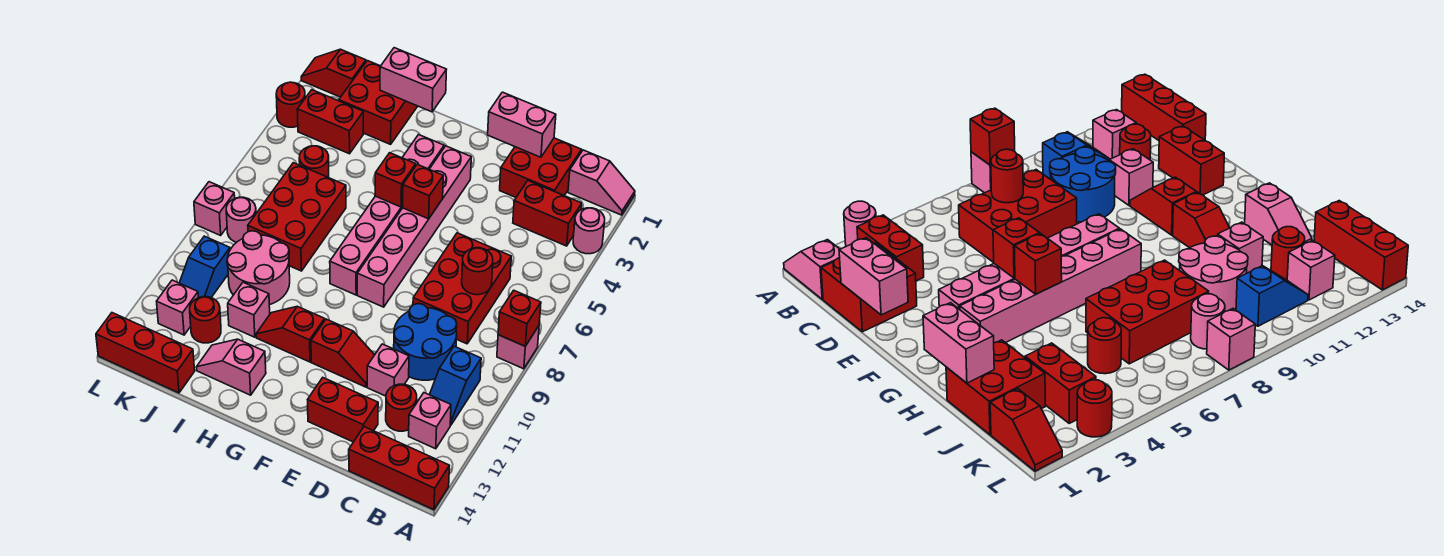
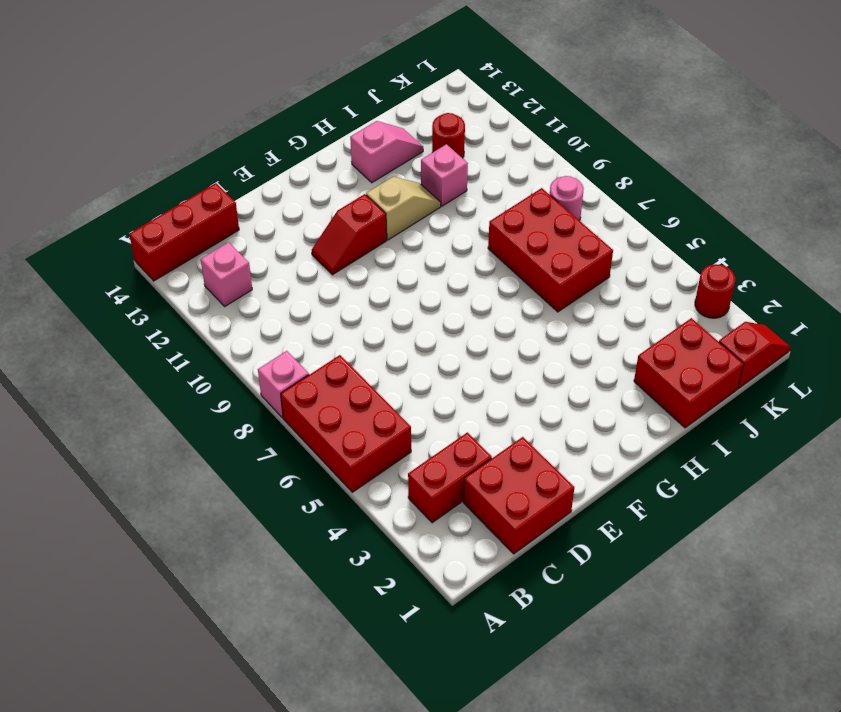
red 2x3 brick [281,355,411,492] -> red 2x3 brick moved to [413,233,511,344]
tan 1x2 slope [366,177,441,240] -> red 1x2 slope [256,306,325,362]
none -> pink 1x2 slope [568,150,635,215]
none -> pink 1x1 round brick [573,208,605,254]
none -> blue 1x2 slope [430,346,481,425]
none -> blue 2x2 round brick [394,304,457,380]

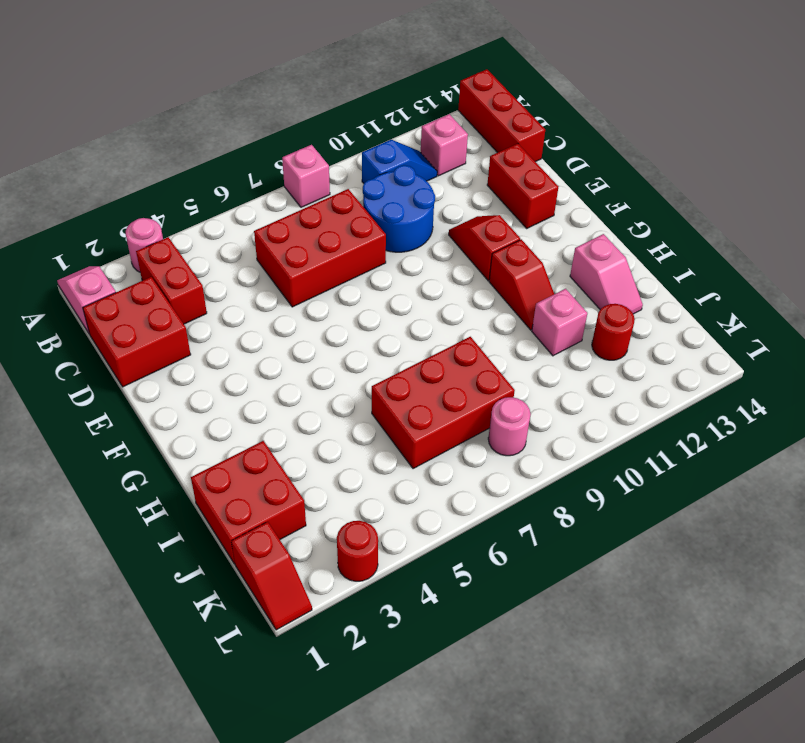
none -> red 1x1 round brick [386,384,417,431]
none -> pink 1x1 brick [367,344,409,396]
none -> pink 1x6 brick [357,146,471,307]
none -> pink 1x6 brick [330,135,444,295]

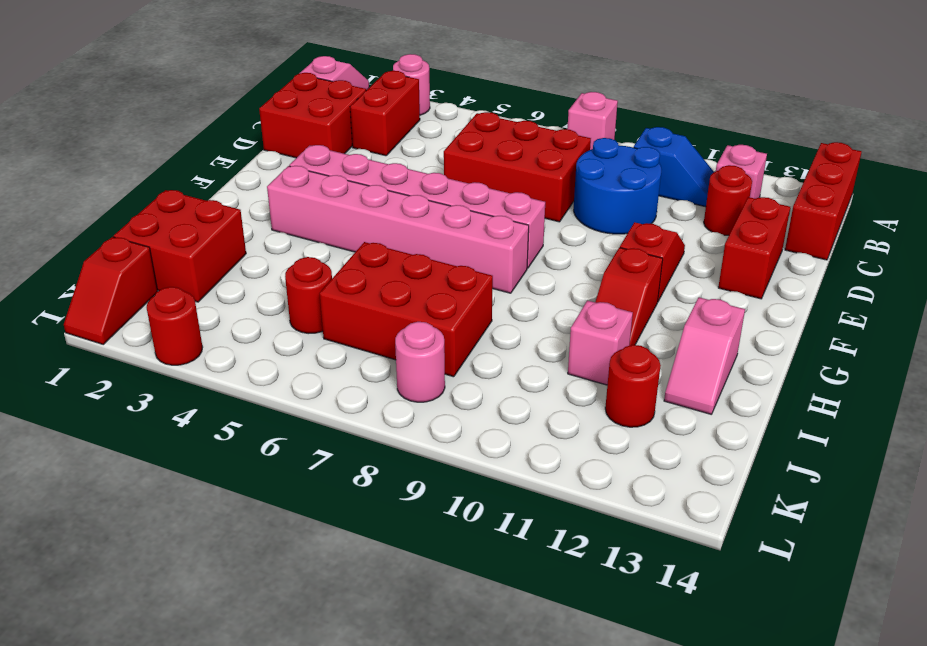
none -> pink 1x1 brick [367,344,409,396]
none -> pink 2x2 round brick [227,231,290,305]
none -> red 1x2 brick [297,90,363,154]
none -> red 1x3 brick [96,313,195,393]

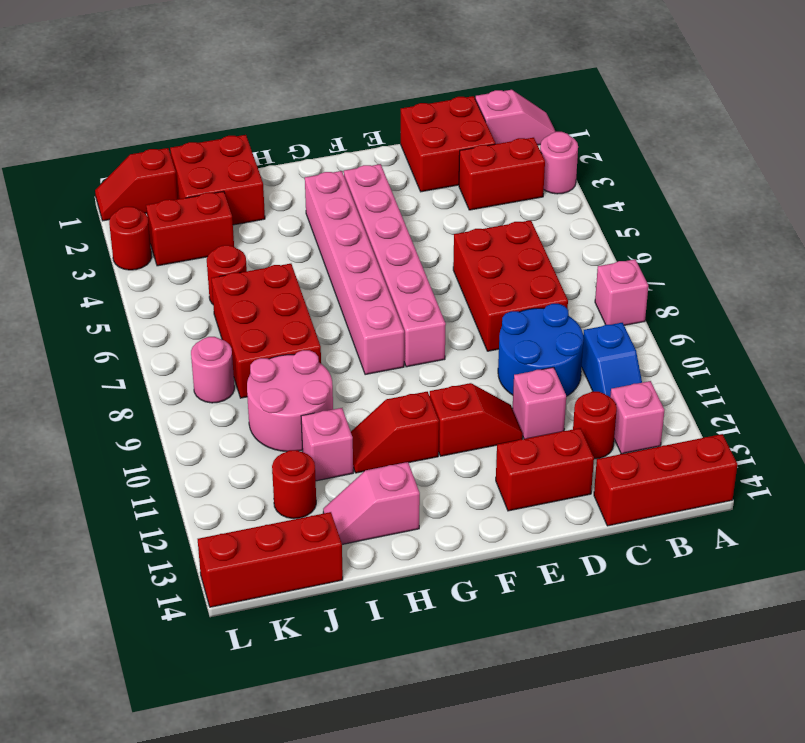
none -> blue 1x2 slope [180,236,230,298]
none -> pink 1x1 brick [157,280,198,335]
none -> pink 1x1 brick [194,182,235,235]
none -> red 1x1 brick [498,290,541,346]

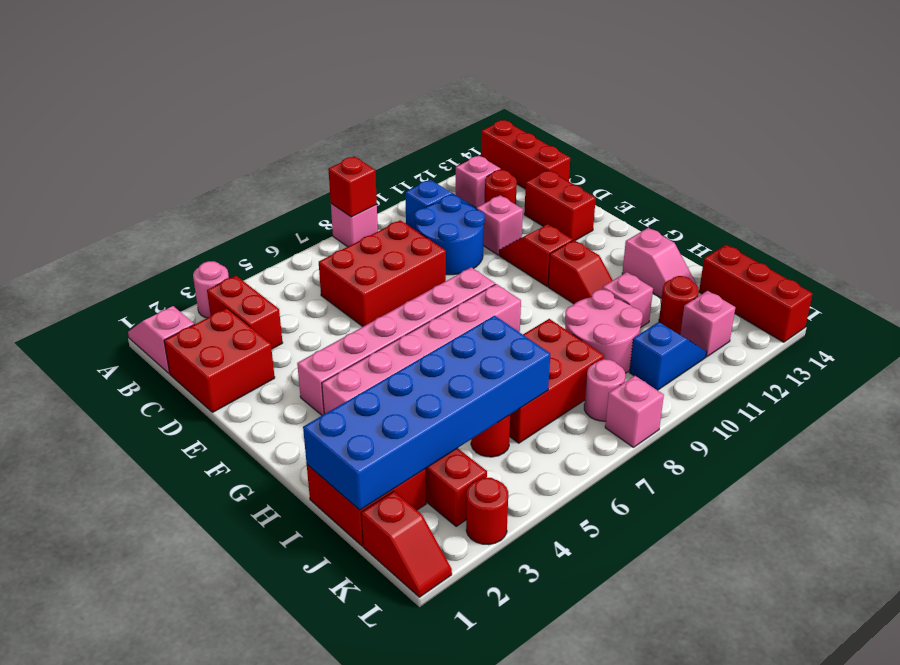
blue 2x6 brick [303,315,550,510] -> pink 1x2 brick [380,48,447,112]
none -> red 1x1 round brick [462,248,493,295]
none -> pink 1x2 brick [488,92,556,157]
none -> red 1x1 brick [403,164,443,219]
none -> red 1x1 brick [375,153,416,207]

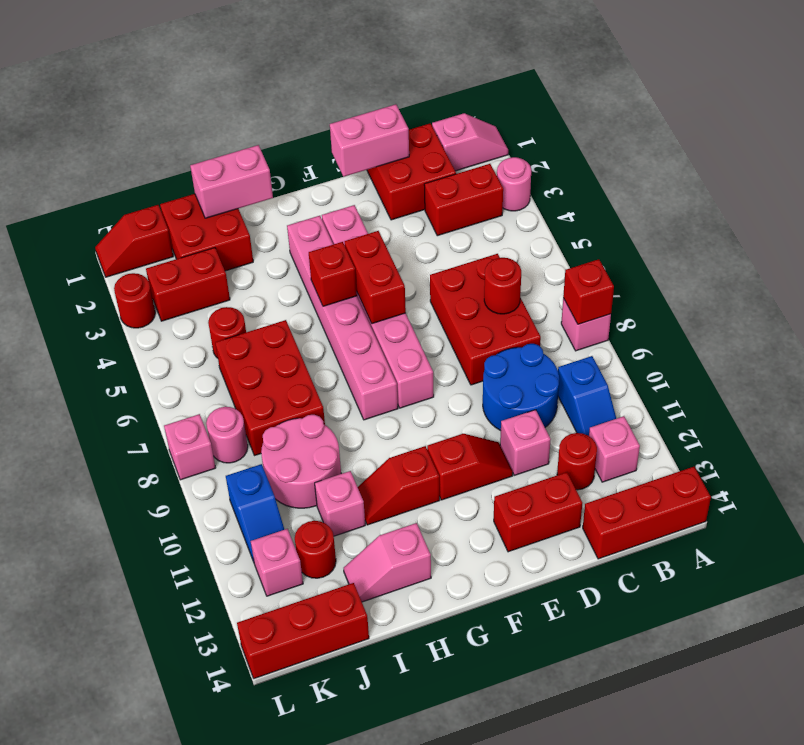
red 1x2 brick [345,231,406,324] -> red 1x1 brick [403,164,443,219]

